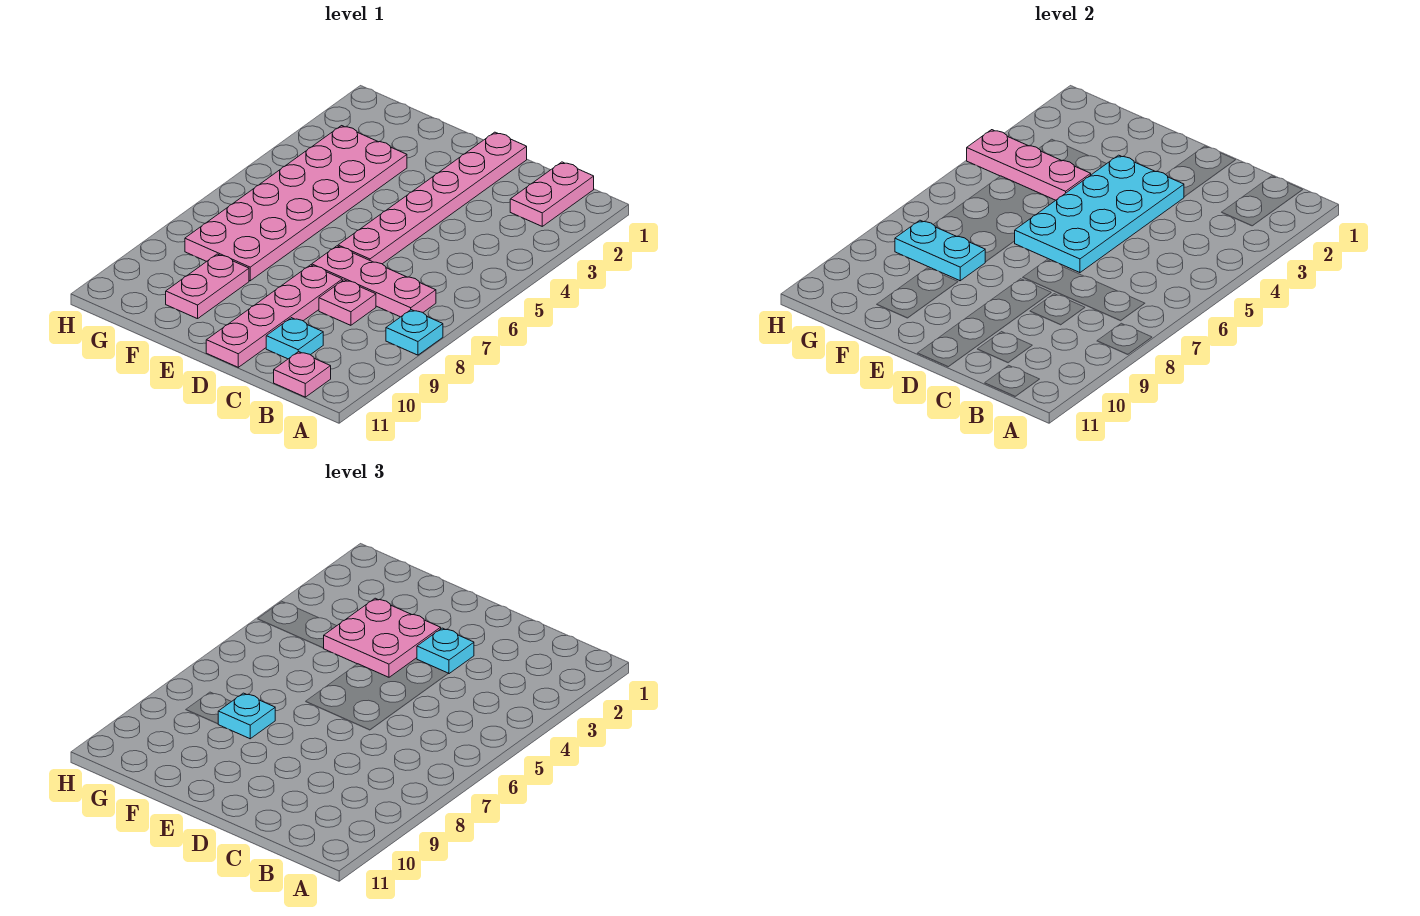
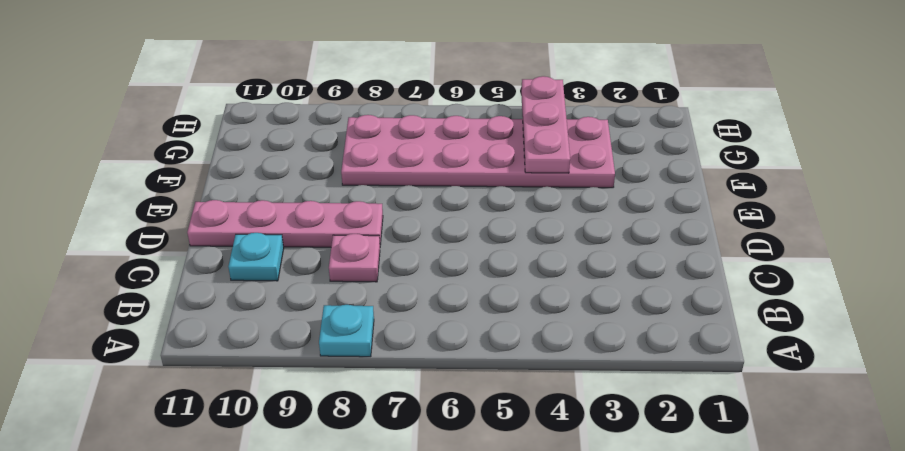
none -> pink 1x2 plate [510,162,594,226]
none -> pink 1x3 plate [312,246,436,317]
none -> pink 1x1 plate [274,352,331,397]

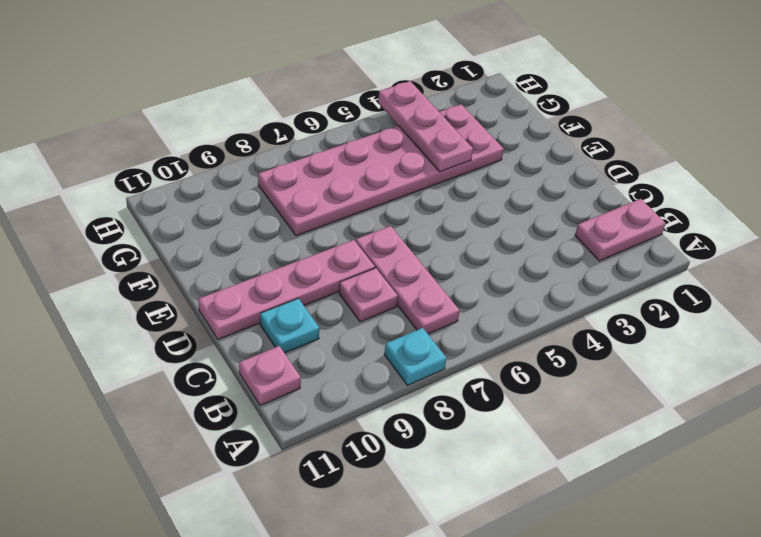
none -> pink 1x6 plate [338,132,527,264]
none -> pink 1x2 plate [166,254,249,319]
none -> cyan 2x4 plate [1015,155,1184,273]

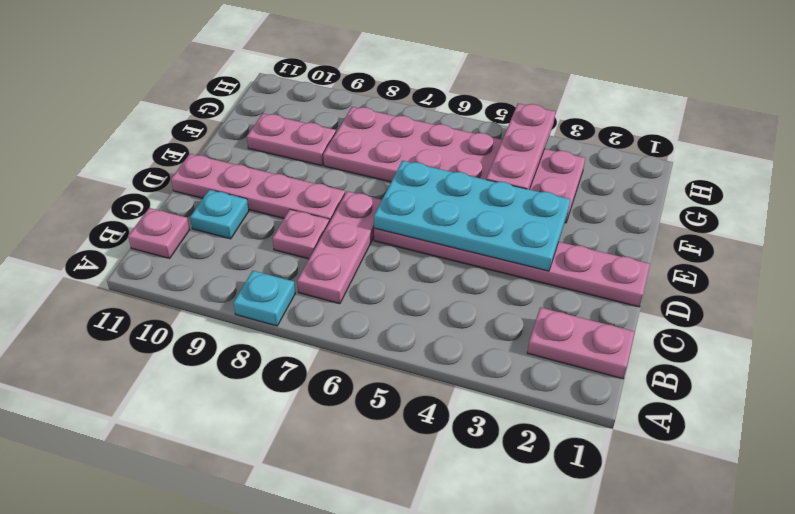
none -> cyan 1x2 plate [895,220,985,281]
none -> cyan 1x1 plate [417,628,474,674]
none -> pink 2x2 plate [324,598,441,677]

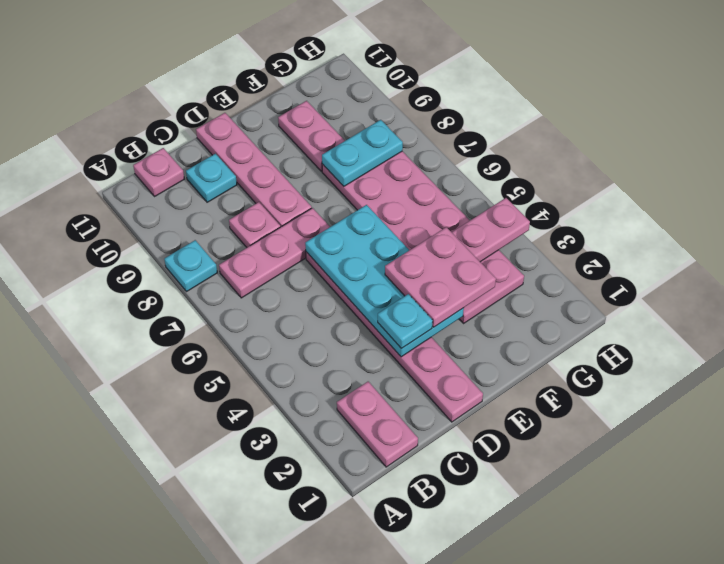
none -> cyan 1x1 plate [218,693,275,739]

